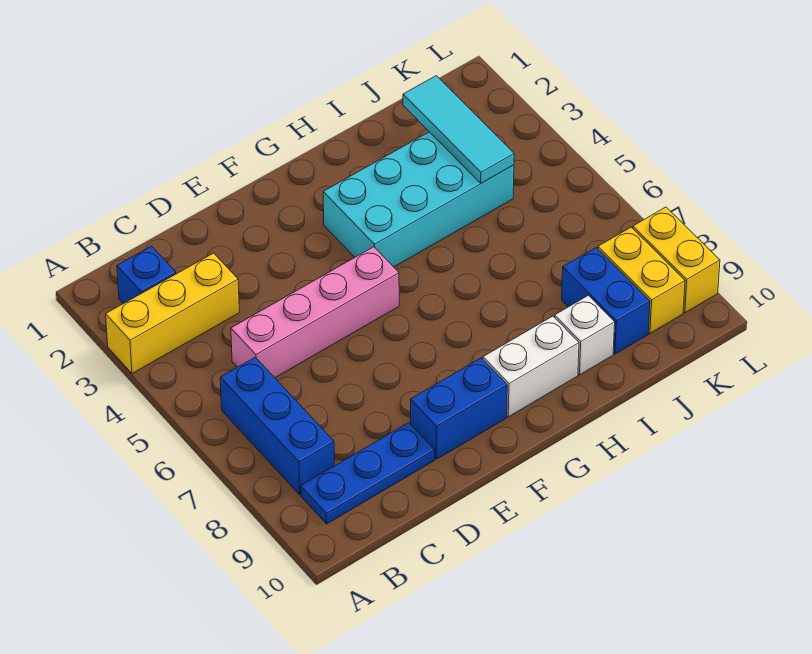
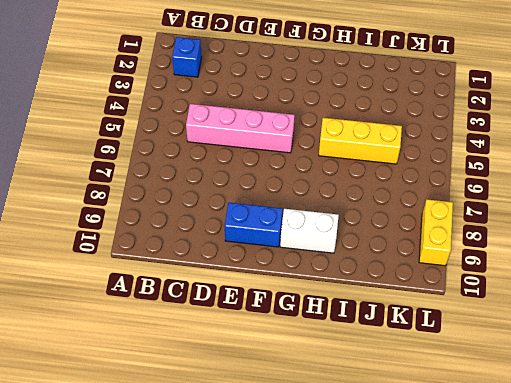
yellow 1x3 brick [319,118,402,164] -> yellow 1x3 brick moved to [106,253,239,374]
none -> blue 1x3 brick [220,357,335,495]
none -> blue 1x3 plate [301,423,435,524]
none -> cyan 2x4 brick [323,132,514,267]

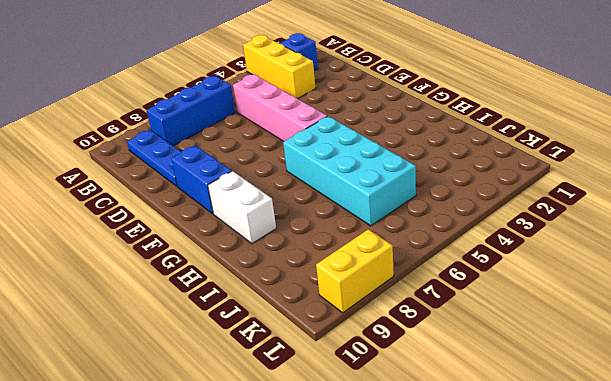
cyan 2x4 brick [283,116,416,226] -> cyan 2x4 brick moved to [323,132,514,267]
none -> white 1x1 brick [555,295,615,375]
none -> blue 1x2 brick [562,248,650,354]
none -> yellow 1x2 brick [598,227,685,333]

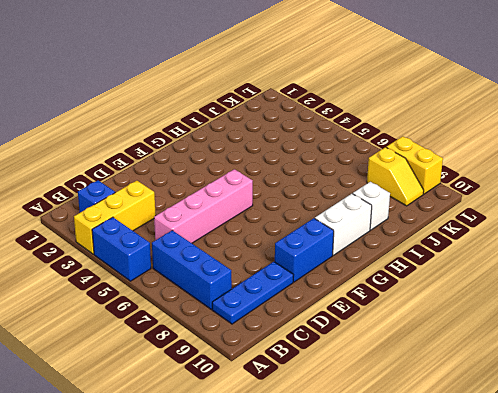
blue 1x2 brick [92,217,151,281] -> blue 1x2 brick moved to [562,248,650,354]
yellow 1x2 slope [367,147,424,206] -> yellow 1x2 brick [598,227,685,333]
none -> cyan 2x4 brick [323,132,514,267]
none -> cyan 1x3 tile [403,76,514,183]

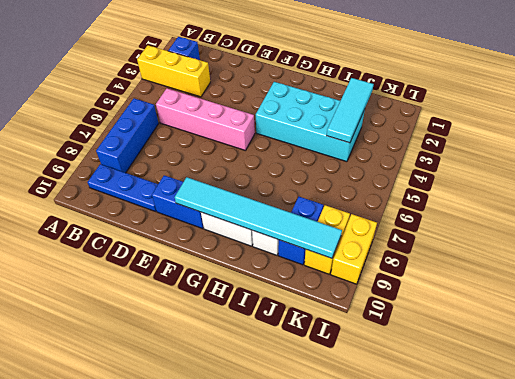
cyan 1x6 tile [175,177,342,258] -> none

